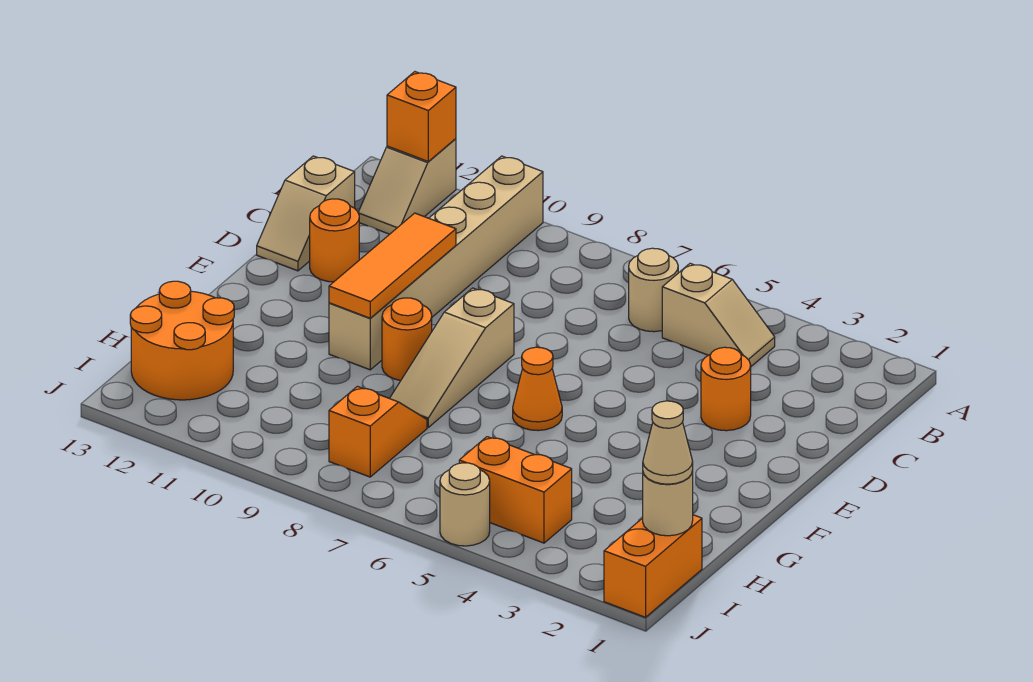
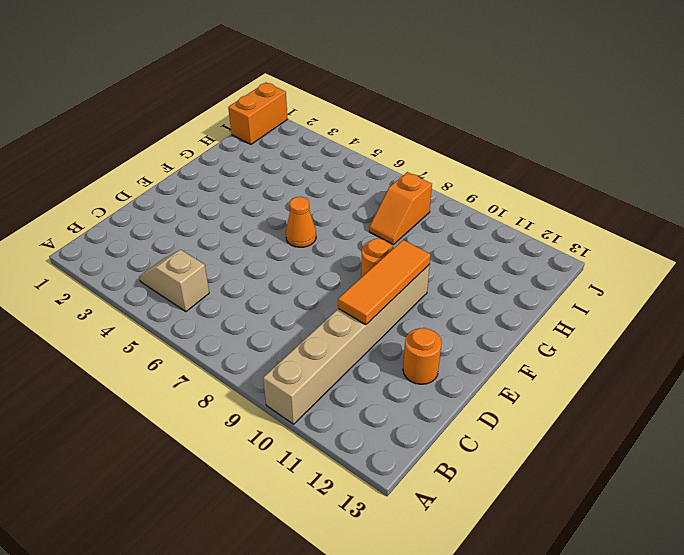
none -> tan 1x2 slope [358,139,456,234]
none -> tan 1x1 round brick [629,248,678,332]
none -> tan 1x2 slope [257,156,355,271]

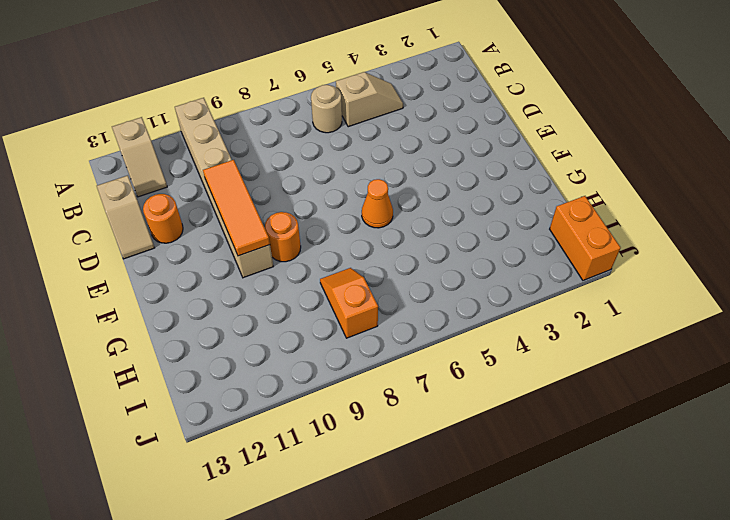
none -> orange 1x1 round brick [701,347,751,431]
none -> tan 1x3 slope [390,288,514,427]
none -> orange 2x2 round brick [130,281,234,400]

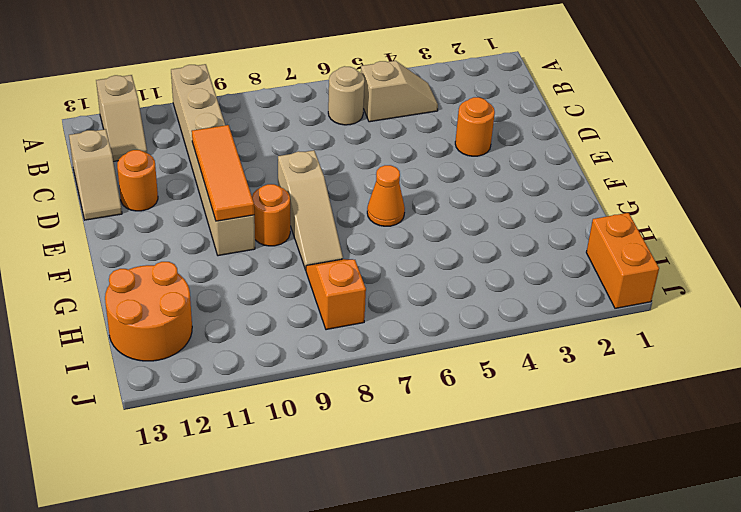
none -> orange 1x2 brick [459,437,572,543]
none -> tan 1x1 round brick [440,463,490,546]
none -> orange 1x1 brick [387,72,456,161]

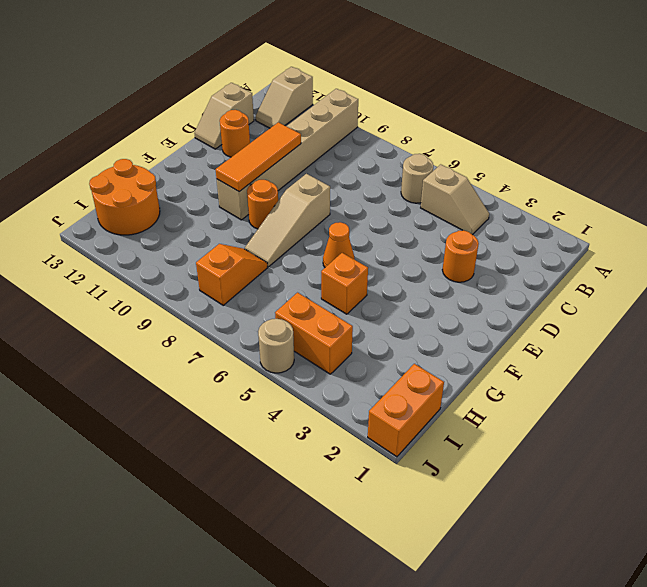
orange 1x1 brick [321,253,368,314] -> orange 1x1 brick moved to [387,72,456,161]
none -> tan 1x1 round brick [643,470,693,536]
none -> tan 1x1 cone [643,401,693,484]

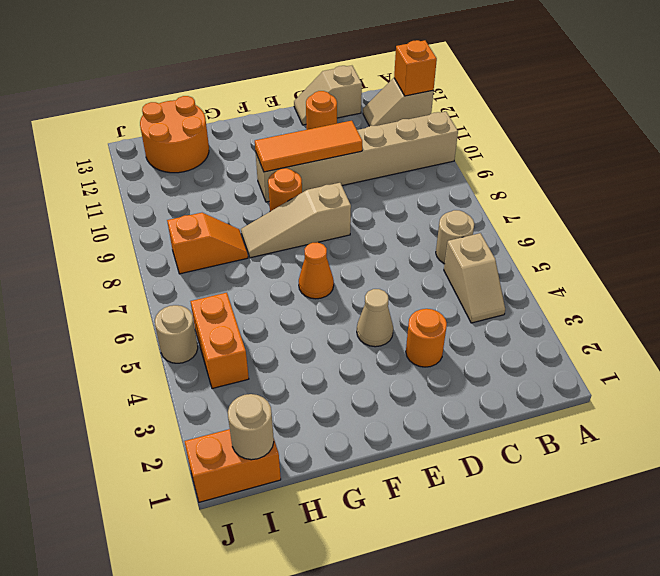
tan 1x1 cone [357,289,393,347] -> tan 1x1 cone moved to [643,401,693,484]

